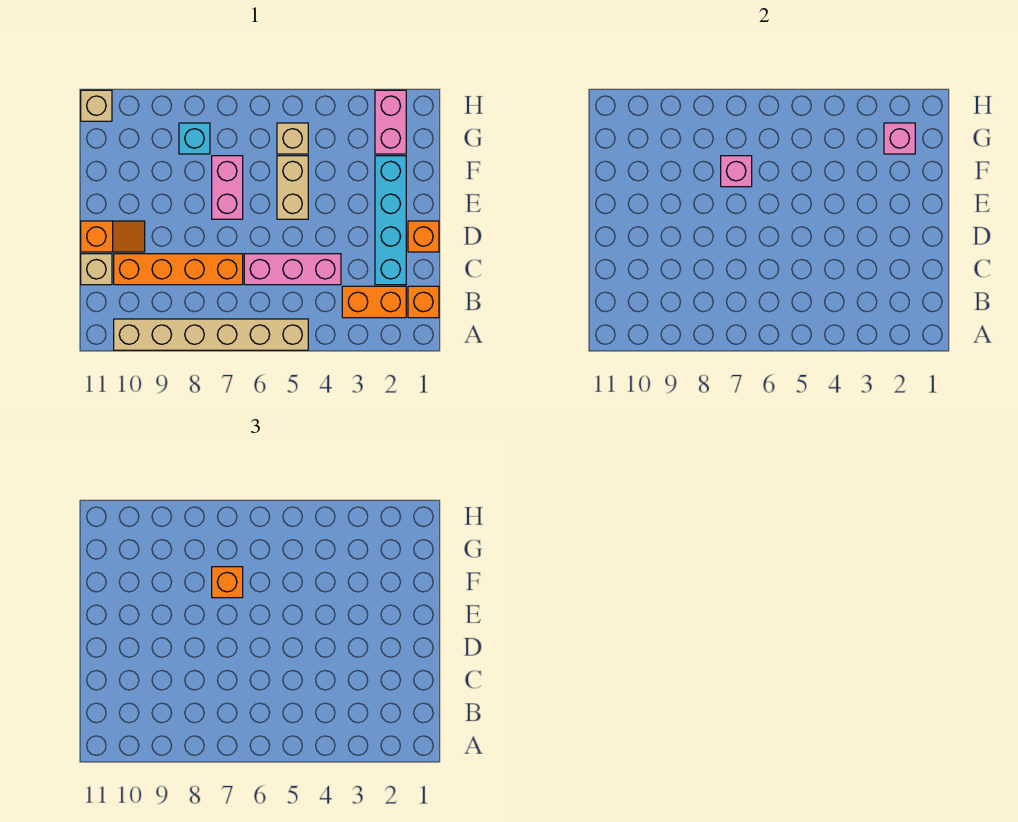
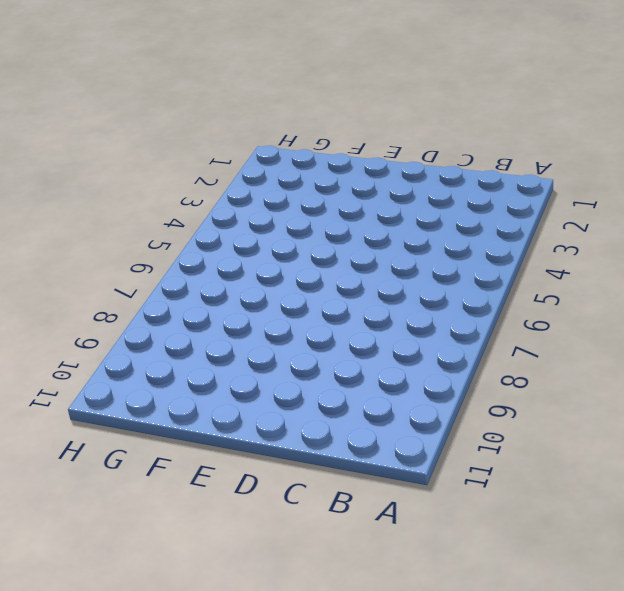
none -> tan 1x6 brick [114,319,308,350]
none -> orange 1x1 brick [408,286,439,318]
none -> orange 1x2 brick [342,286,406,318]

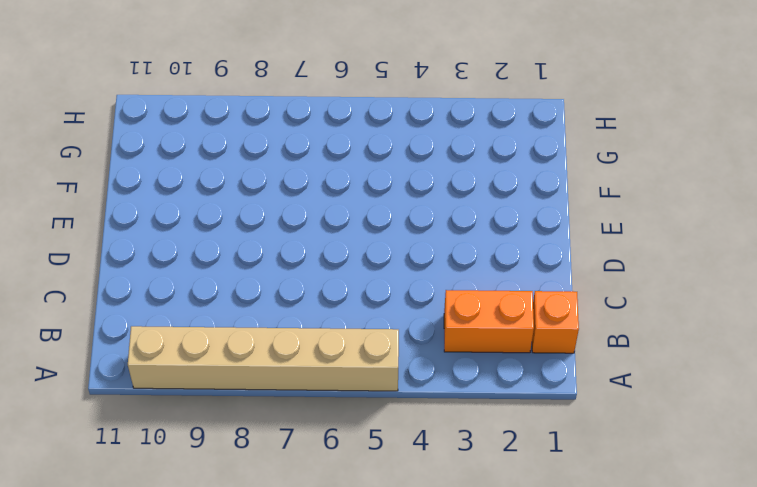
none -> cyan 1x4 brick [375,156,406,285]
none -> pink 1x3 brick [244,254,341,285]
none -> orange 1x4 brick [114,254,243,285]

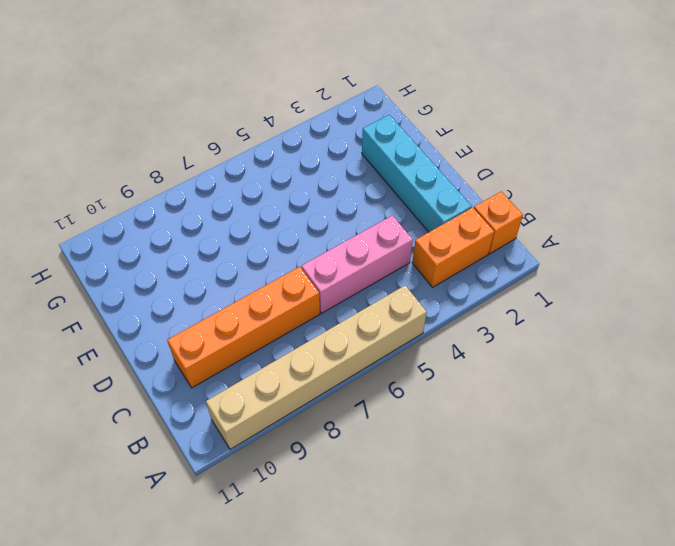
none -> tan 1x1 brick [81,254,112,285]
none -> orange 1x1 brick [408,221,439,252]
none -> orange 1x2 slope [81,221,145,252]

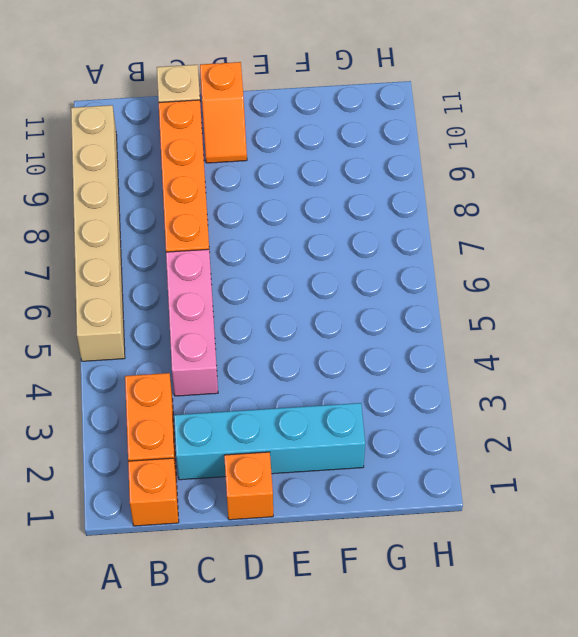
none -> tan 1x2 brick [277,156,308,219]
none -> pink 1x2 brick [212,156,243,219]
none -> pink 1x2 brick [375,90,406,154]

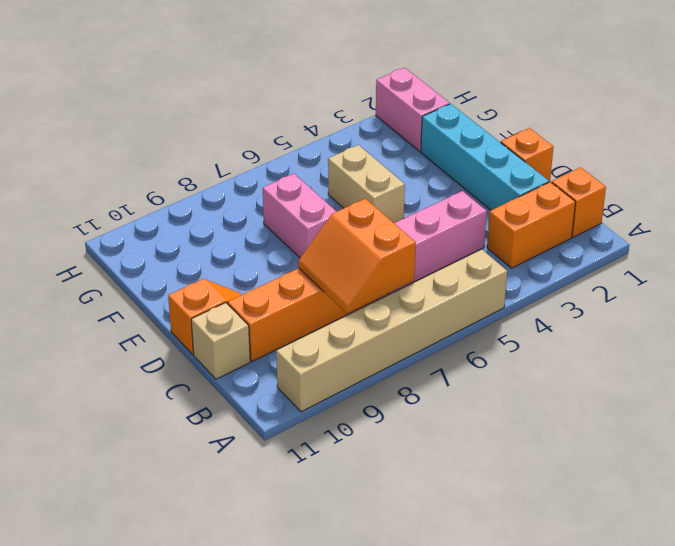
orange 2x2 slope [298,199,416,313] -> none
none -> tan 1x1 brick [277,123,308,154]
none -> cyan 1x1 brick [179,123,210,154]
none -> tan 1x1 brick [81,90,112,121]

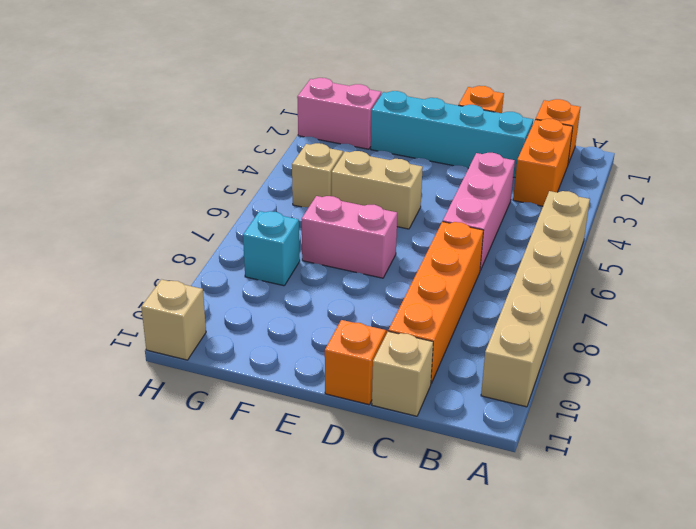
none -> pink 1x1 brick [721,156,752,187]
none -> pink 1x1 brick [884,123,915,154]
none -> orange 1x1 brick [212,567,243,598]

